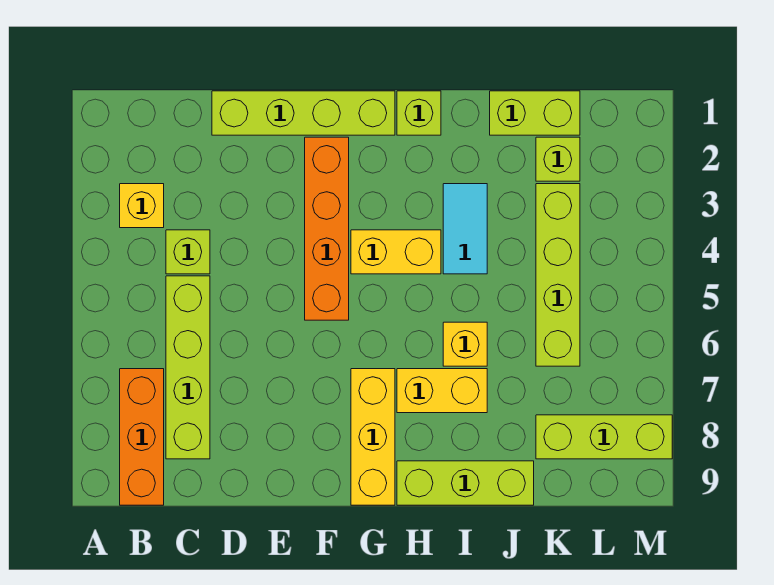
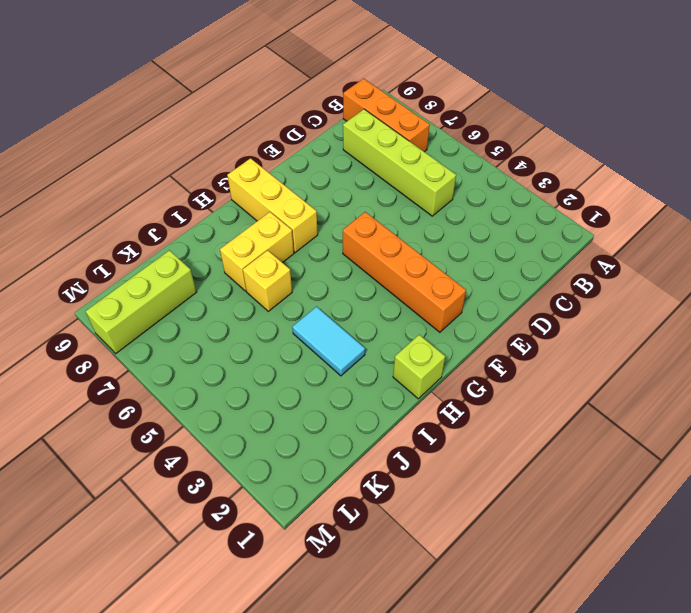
none -> yellow 1x1 brick [120,184,164,228]
none -> lime 1x1 brick [166,230,210,274]
none -> lime 1x4 brick [212,91,395,135]

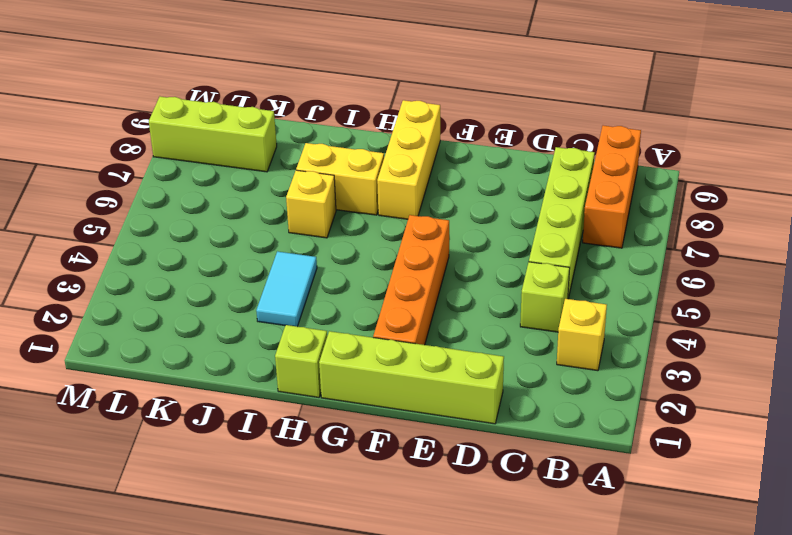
none -> yellow 1x2 brick [351,230,441,274]
none -> lime 1x3 brick [397,461,534,505]
none -> lime 1x2 brick [490,91,580,135]

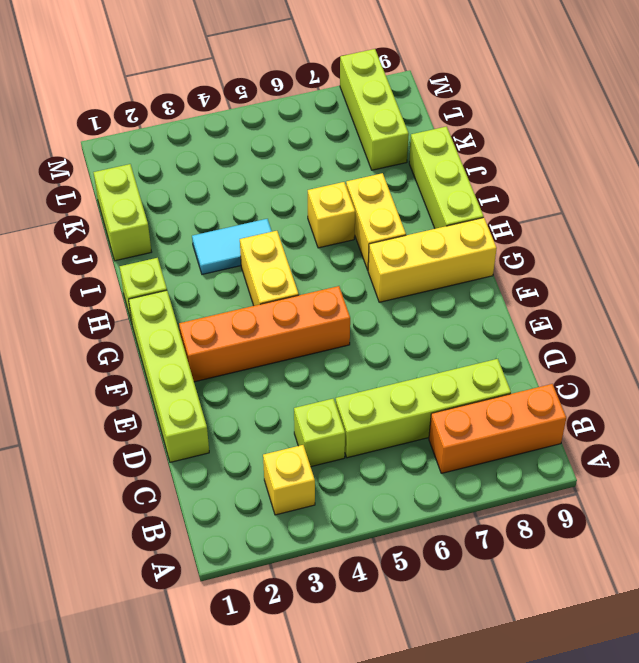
none -> lime 1x1 brick [536,137,580,181]
none -> lime 1x4 brick [536,184,580,366]

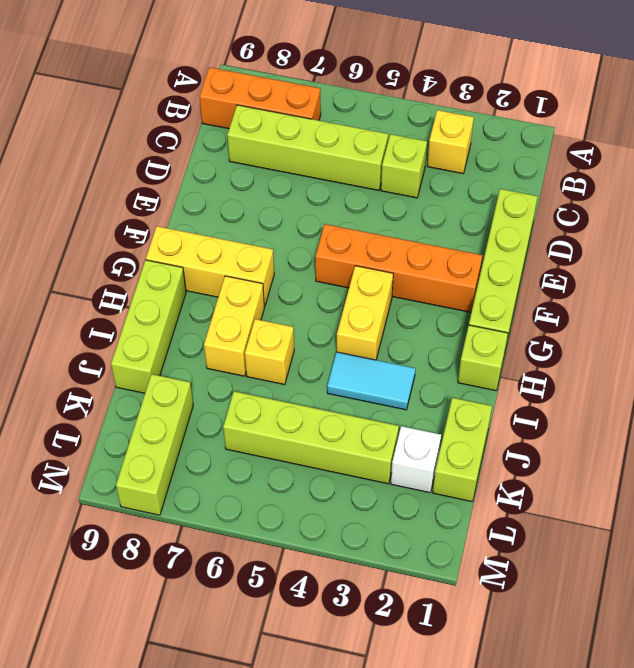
white 1x1 brick [391,426,441,493] -> lime 1x1 brick [536,137,580,181]

